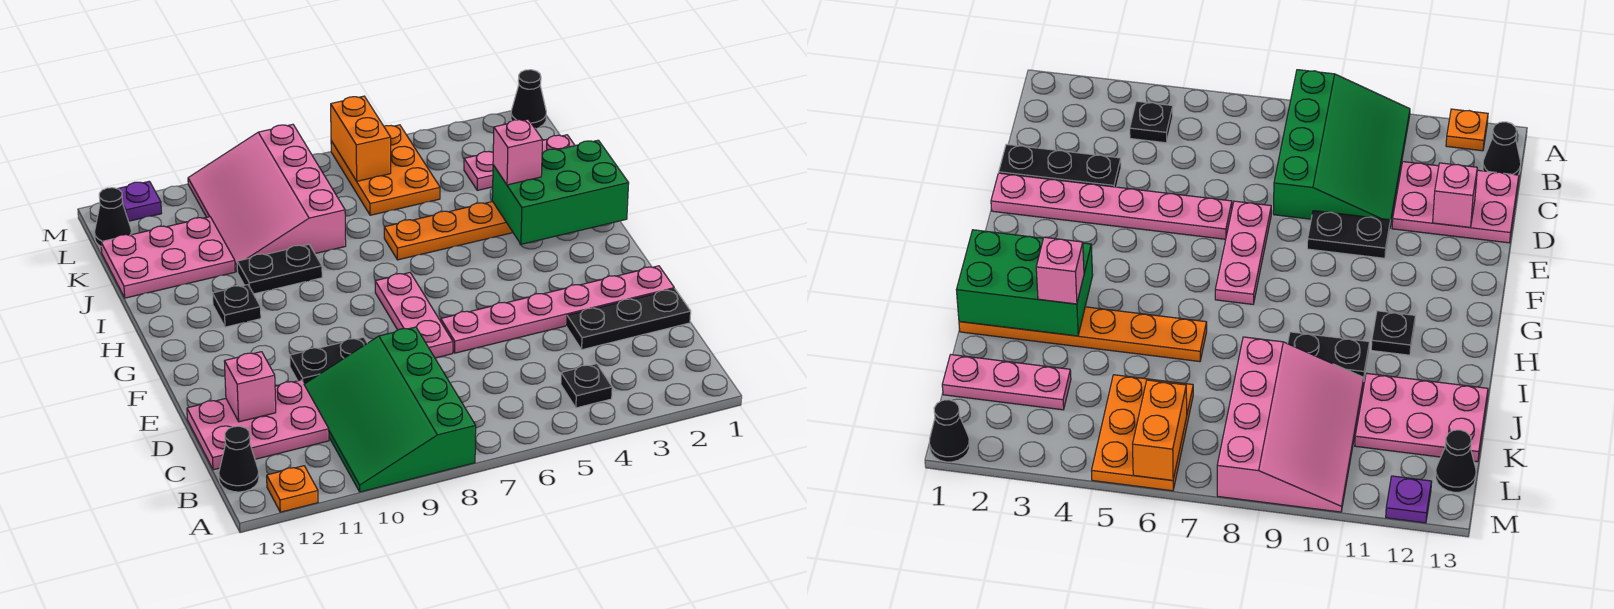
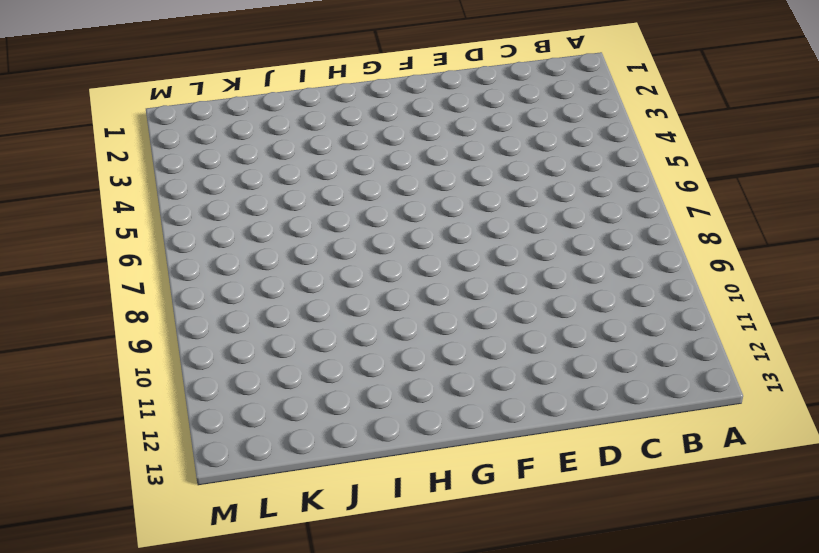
none -> green 3x4 slope [304,327,476,492]
none -> orange 1x1 plate [267,466,318,512]
none -> black 1x1 plate [561,364,612,408]

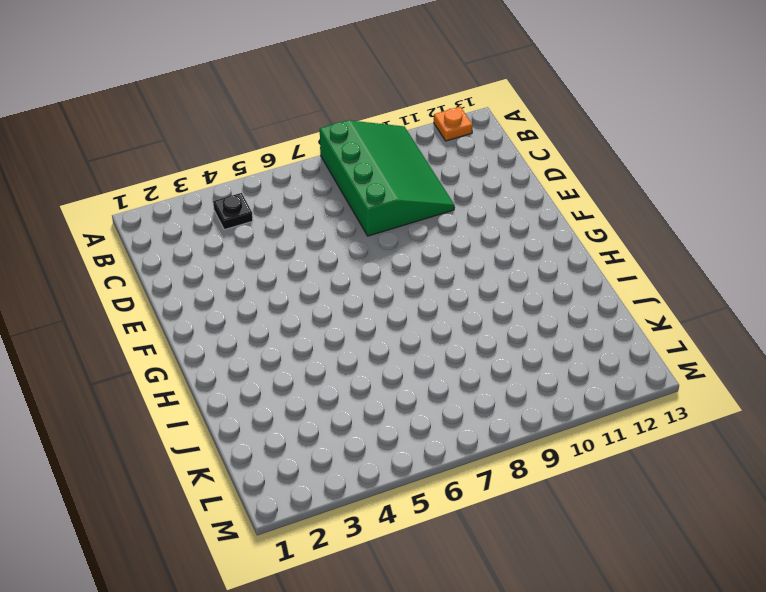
none -> black 1x1 cone [219,426,259,492]
none -> pink 2x3 plate [187,380,329,470]
none -> black 1x3 plate [567,289,691,350]

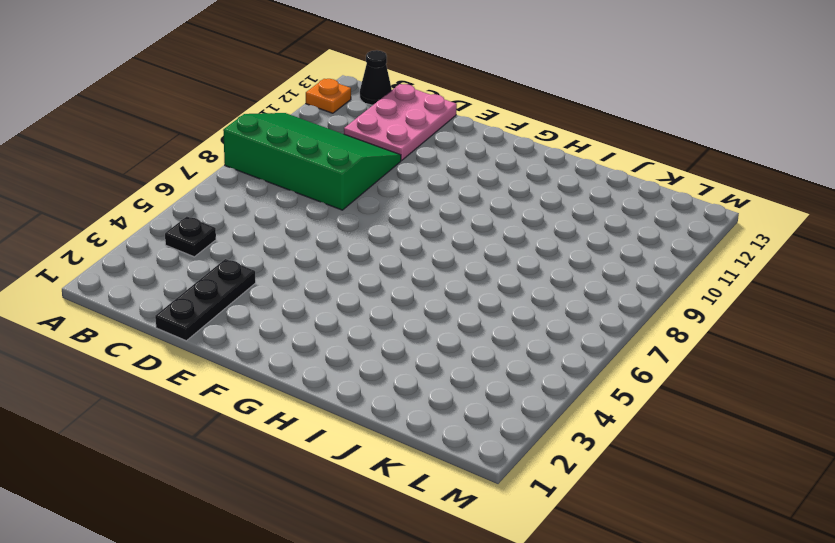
none -> pink 1x6 plate [441,266,674,353]
none -> pink 1x3 plate [375,273,453,358]
none -> black 1x2 plate [290,337,367,384]

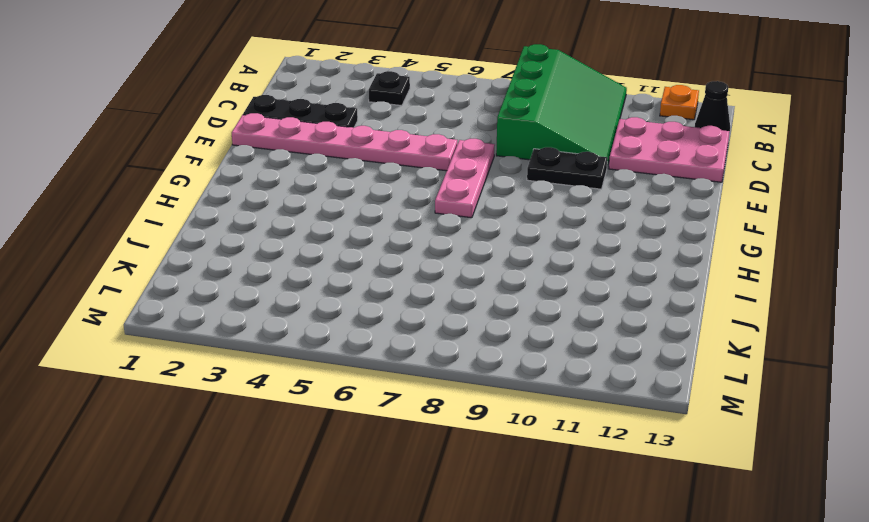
none -> black 1x1 plate [212,285,261,327]
none -> orange 1x6 plate [384,201,513,260]
none -> black 1x2 plate [237,244,322,294]

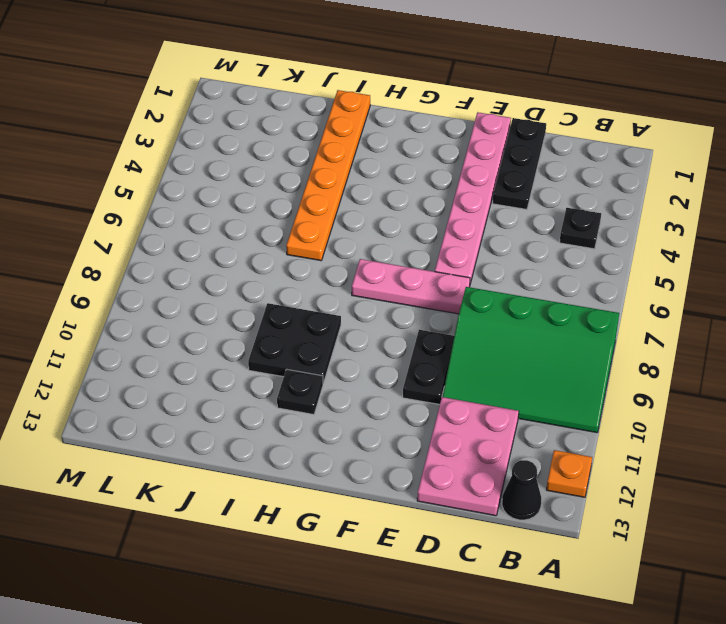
black 2x2 plate [248,303,341,383] -> black 1x2 plate [237,244,322,294]
none -> pink 3x4 slope [188,124,346,272]
none -> pink 2x3 plate [101,217,235,298]
none -> pink 1x3 plate [464,135,575,190]

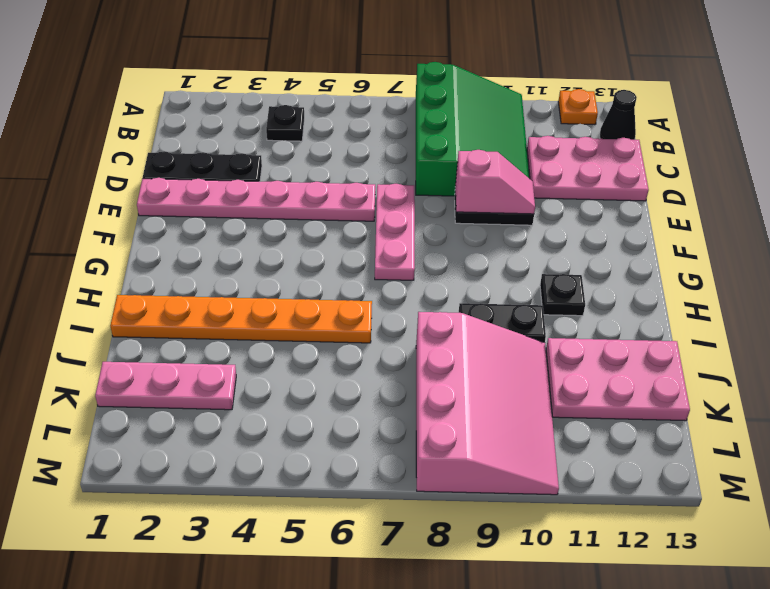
pink 1x2 slope [455,150,535,214] -> none
none -> orange 2x3 plate [331,125,440,215]
none -> black 1x1 cone [95,188,132,246]
none -> black 1x1 cone [511,70,546,128]

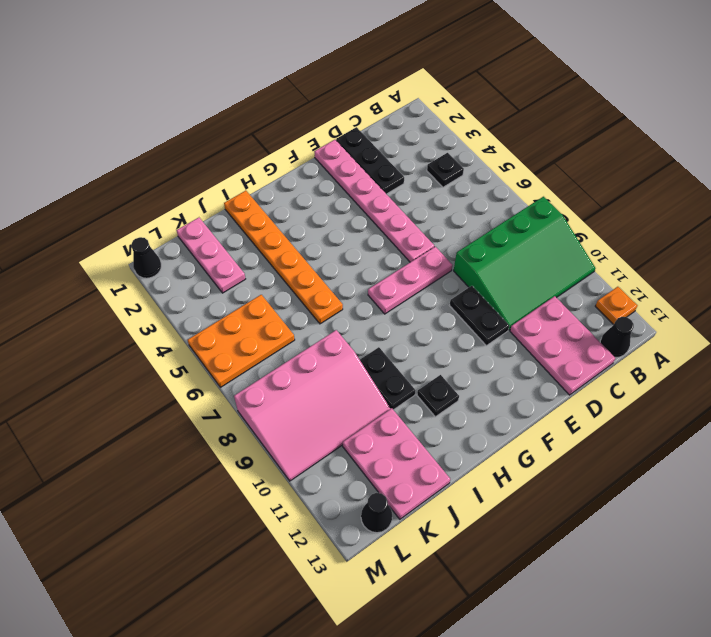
none -> purple 1x1 plate [118,181,162,221]
none -> pink 1x1 brick [224,352,276,422]
none -> green 2x3 brick [492,140,629,244]

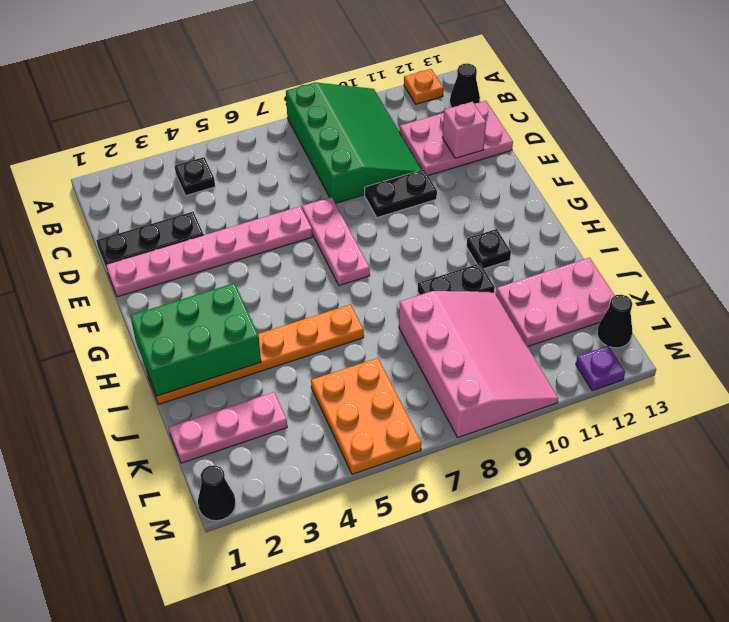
none -> orange 1x2 brick [331,96,391,181]
none -> pink 1x1 brick [493,119,542,185]

